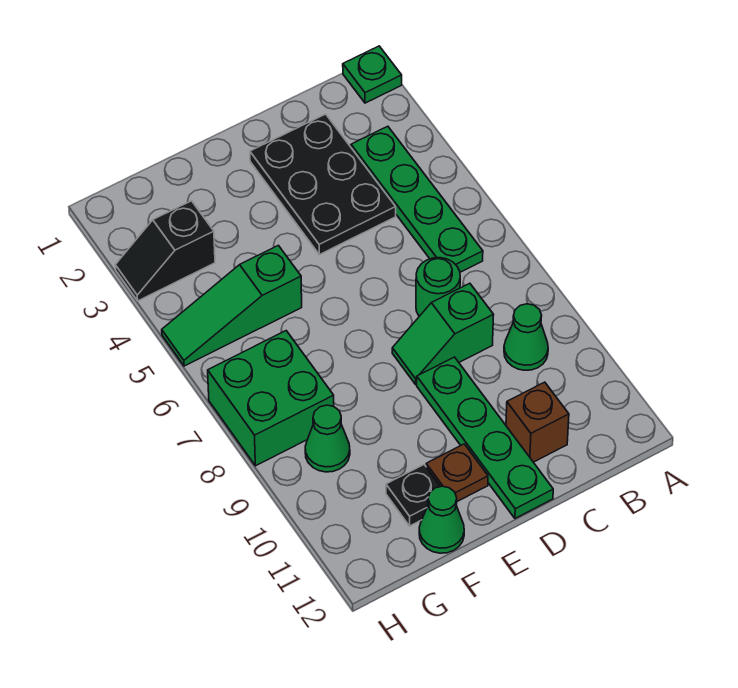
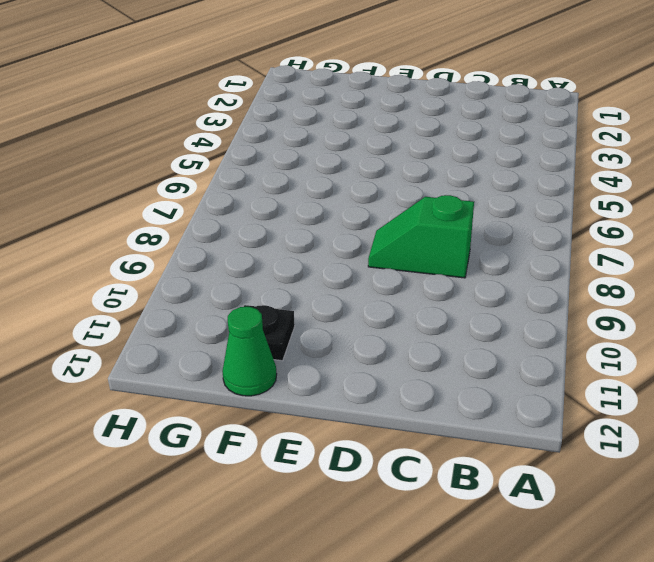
none -> green 1x1 plate [343,46,402,103]
none -> green 1x4 plate [351,126,483,272]
none -> green 1x1 cone [504,304,548,370]

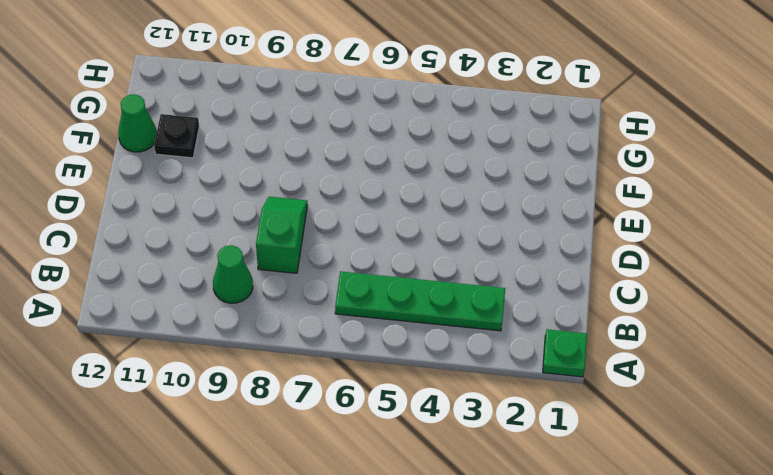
none -> black 2x3 plate [250,114,396,255]
none -> green 1x1 round brick [416,258,460,316]
none -> brown 1x1 brick [506,382,569,462]

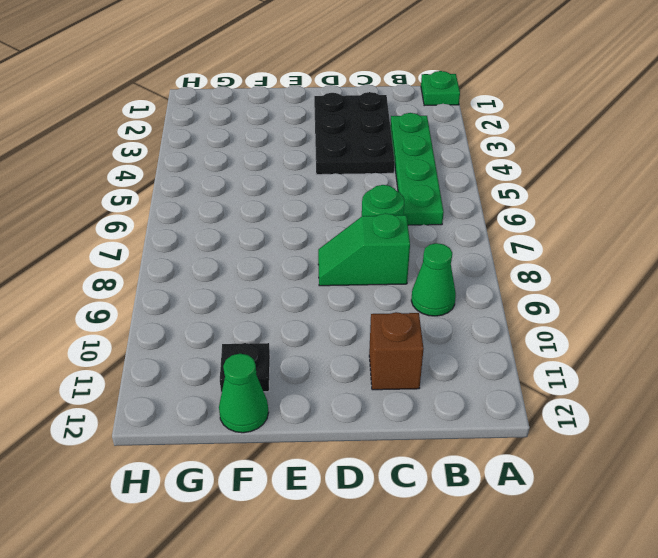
none -> green 1x4 plate [417,357,553,518]
none -> brown 1x1 plate [426,444,488,502]
none -> green 1x3 slope [162,245,302,366]

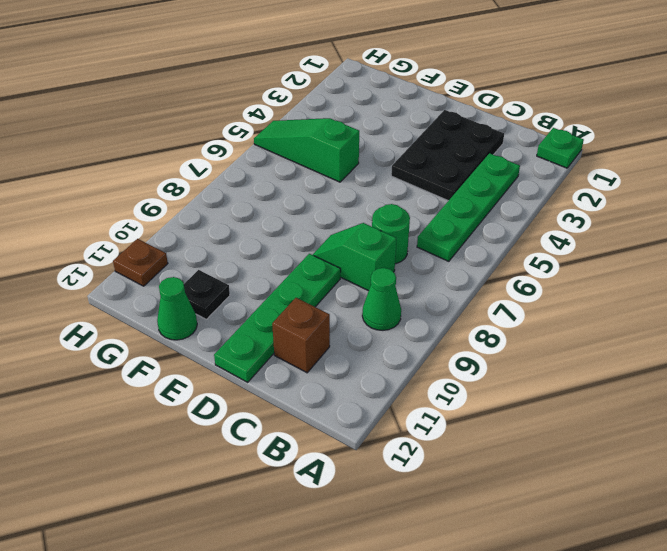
brown 1x1 plate [113,239,168,286] -> brown 1x1 plate moved to [426,444,488,502]
none -> black 1x2 slope [115,201,215,301]
none -> green 2x2 brick [208,331,334,466]
none -> green 1x1 cone [305,405,350,472]

